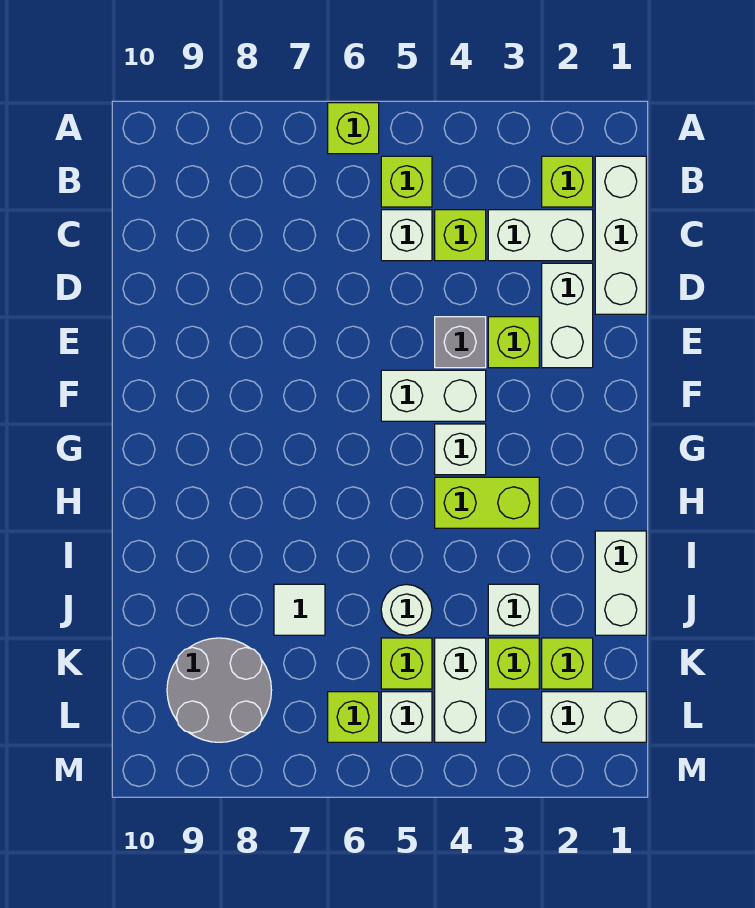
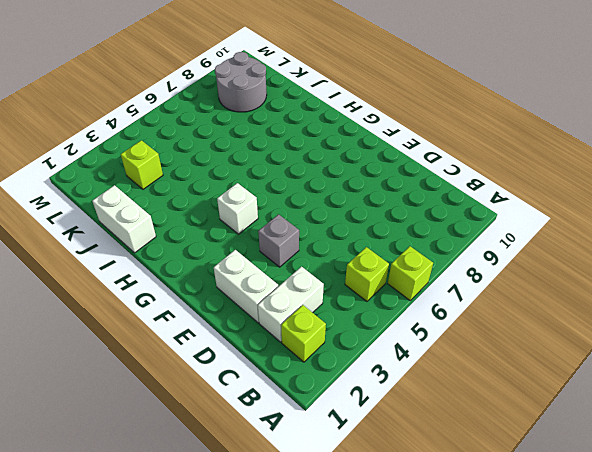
none -> white 1x3 brick [595,156,646,314]
none -> lime 1x1 brick [435,210,486,261]
none -> white 1x1 brick [381,210,432,261]

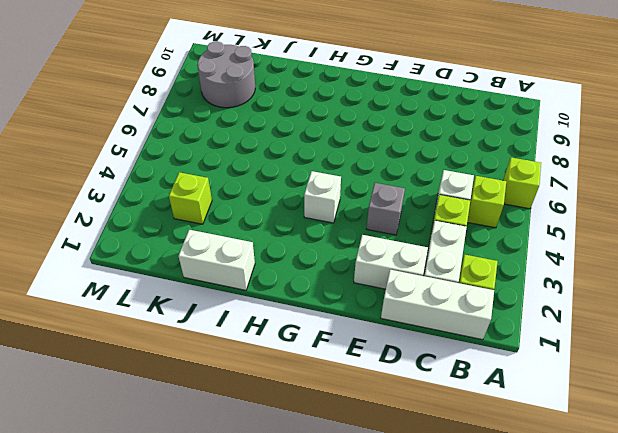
none -> lime 1x1 brick [488,317,539,368]
none -> white 1x2 brick [381,370,486,421]
none -> lime 1x2 brick [435,477,539,528]

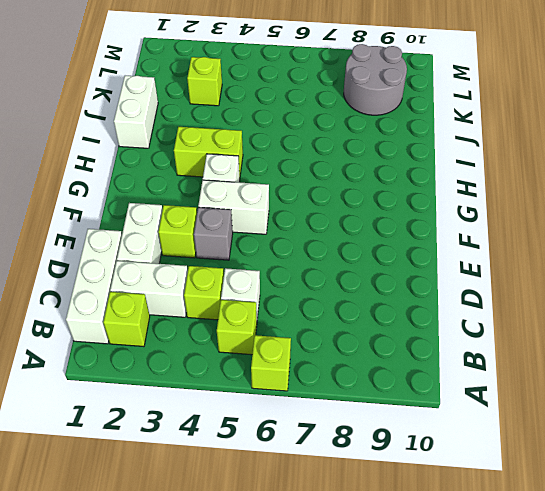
none -> white 1x1 brick [488,584,539,635]
none -> white 1x1 round brick [381,584,432,635]
none -> white 1x1 tile [274,584,325,635]

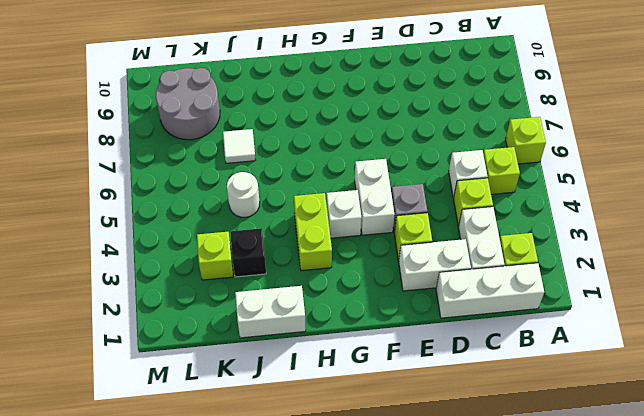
black 1x1 brick [230,228,266,277] -> white 1x1 brick [488,584,539,635]
none -> lime 1x1 brick [542,638,593,689]
none -> white 1x2 brick [435,638,486,742]
none -> lime 1x1 brick [381,638,432,689]

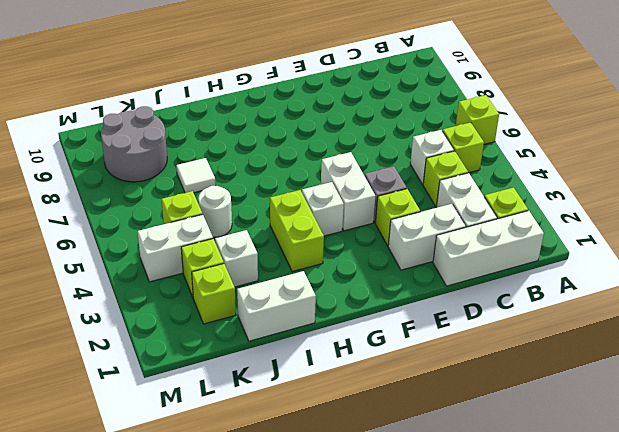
none -> white 1x2 brick [542,692,646,742]
none -> white 1x1 brick [381,692,432,742]
none -> lime 1x1 brick [328,692,379,742]

